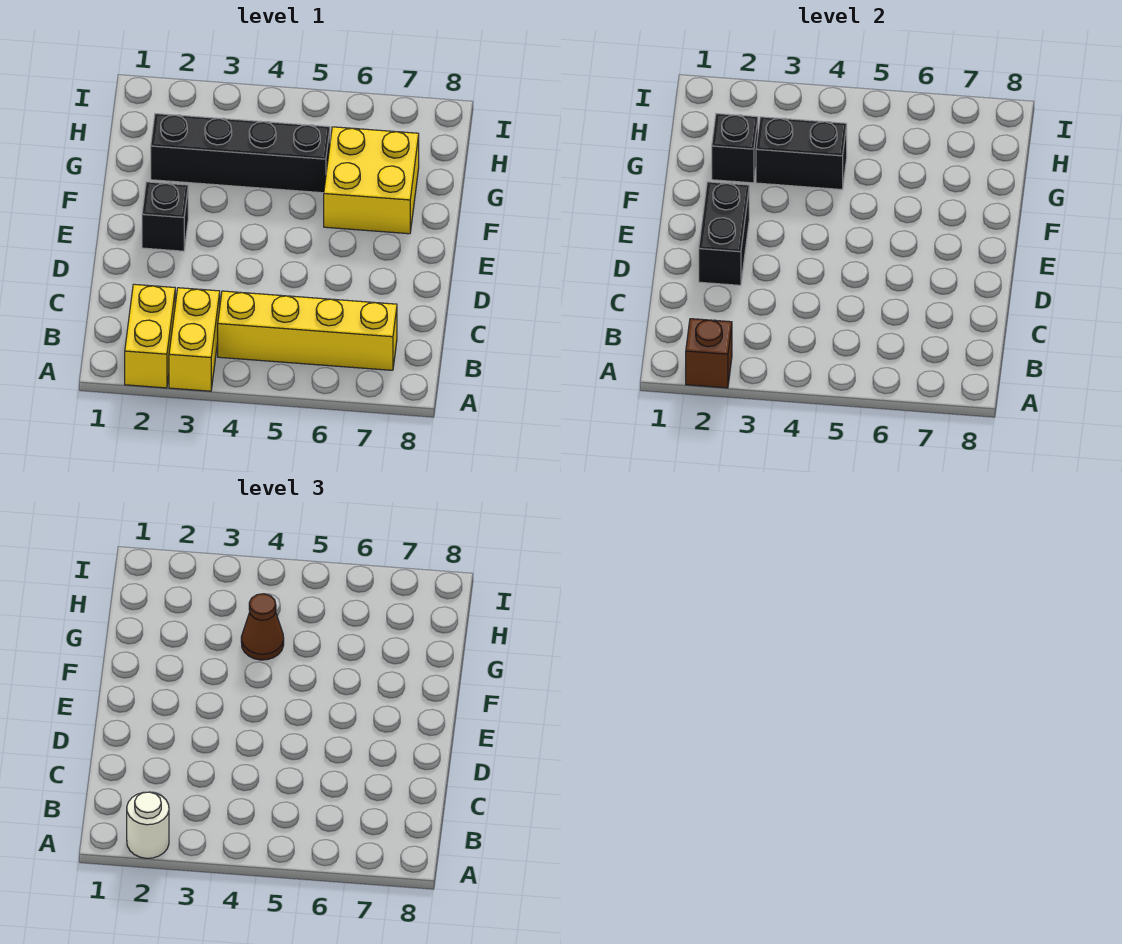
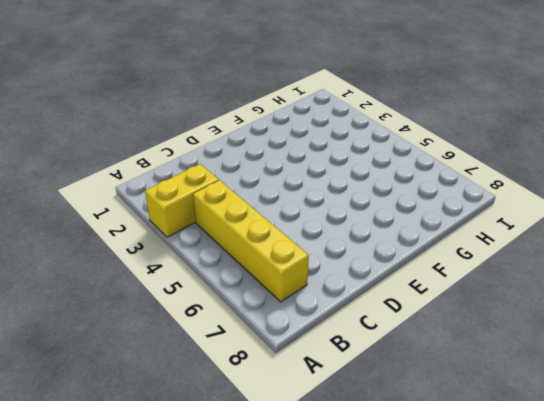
none -> yellow 1x2 brick [125,284,175,388]
none -> black 1x1 brick [142,182,188,251]
none -> yellow 2x2 brick [324,127,419,234]

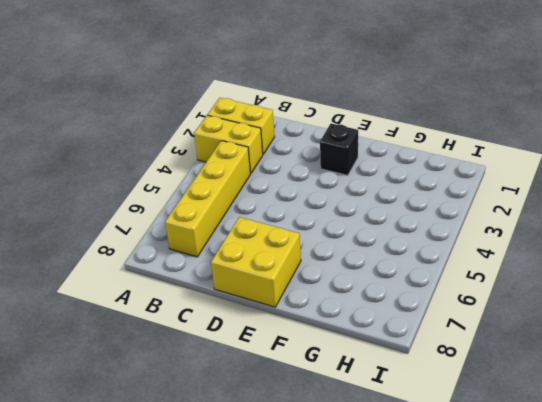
yellow 2x2 brick [211,217,301,307] -> yellow 2x2 brick moved to [324,127,419,234]
none -> black 1x4 brick [151,114,330,193]
none -> brown 1x1 brick [686,319,732,388]
none -> black 1x2 brick [699,182,749,285]

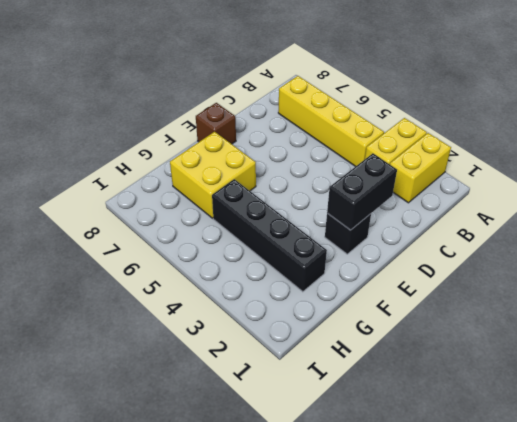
brown 1x1 brick [196,103,236,144] -> brown 1x1 brick moved to [686,319,732,388]
none -> black 1x1 brick [712,114,758,183]
none -> black 1x2 brick [756,117,847,190]
none -> white 1x1 round brick [127,792,169,858]

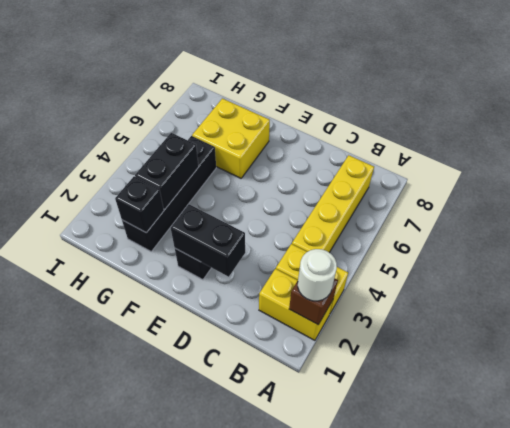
none -> brown 1x1 cone [241,594,284,660]

